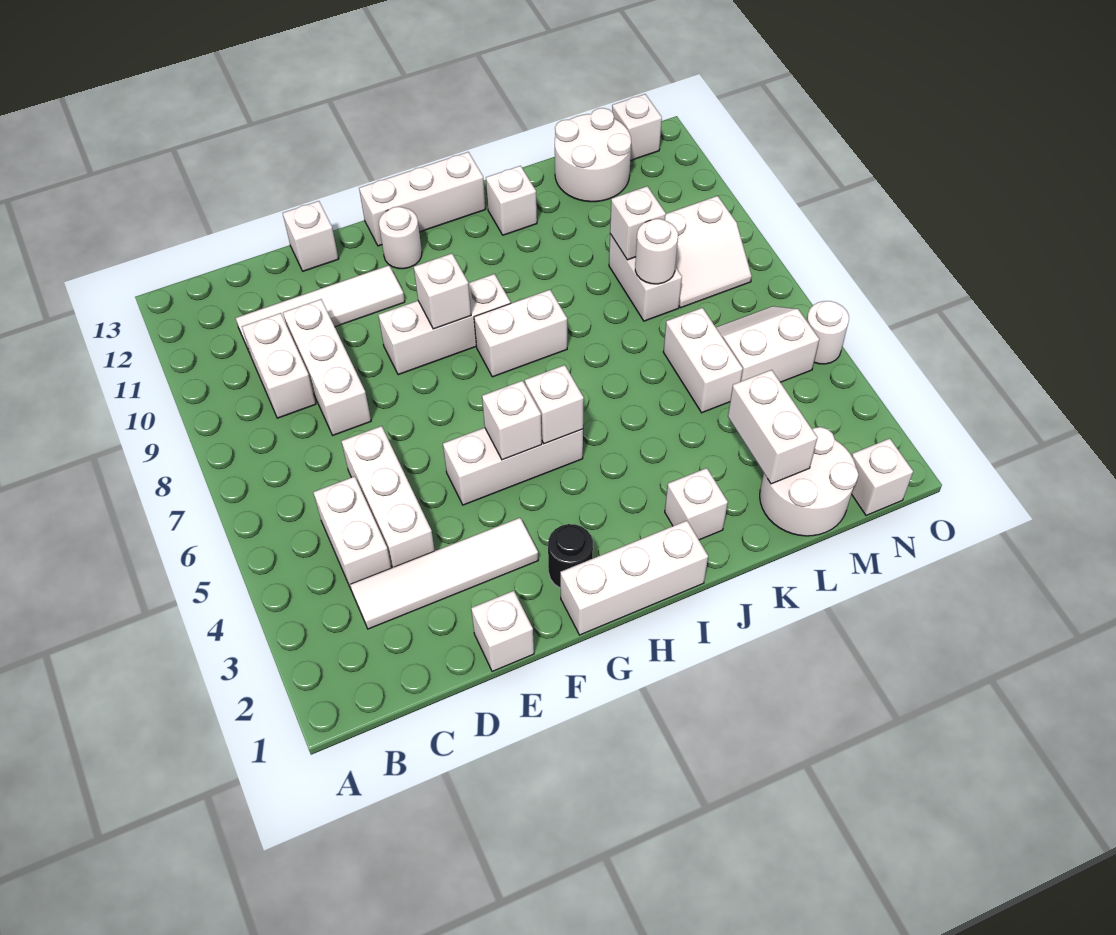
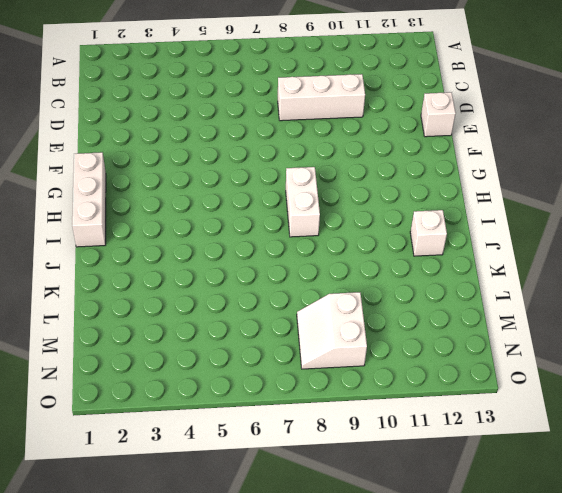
none -> white 1x4 tile [350,518,538,629]
none -> white 1x2 brick [313,476,391,589]
none -> white 1x2 brick [242,313,316,418]
none -> white 1x4 tile [236,265,405,353]

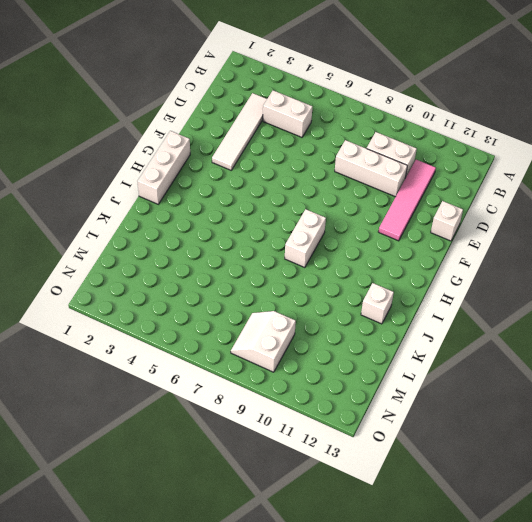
pink 1x4 tile [378,160,436,241] -> white 1x4 tile [236,265,405,353]
none -> white 1x3 brick [341,426,435,568]
none -> white 1x1 brick [471,591,534,671]
none -> white 1x3 brick [443,428,583,505]
none -> white 1x3 brick [378,274,511,375]

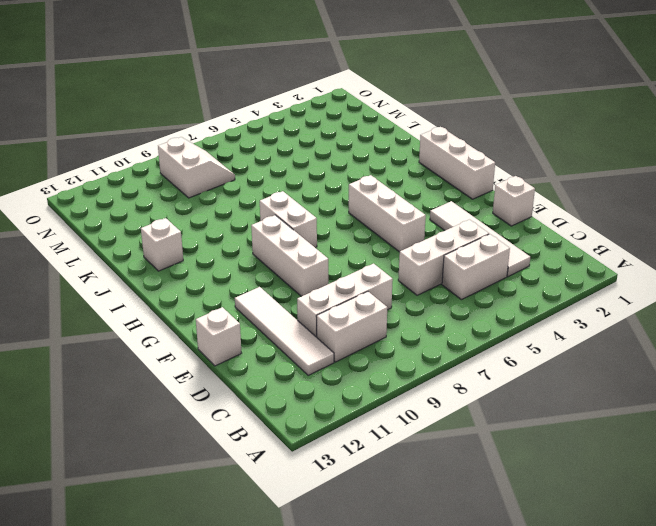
none -> black 1x1 round brick [548,524,593,588]
none -> white 1x1 round brick [379,207,422,269]
none -> white 1x3 brick [359,152,485,246]
none -> white 1x1 brick [665,468,728,540]

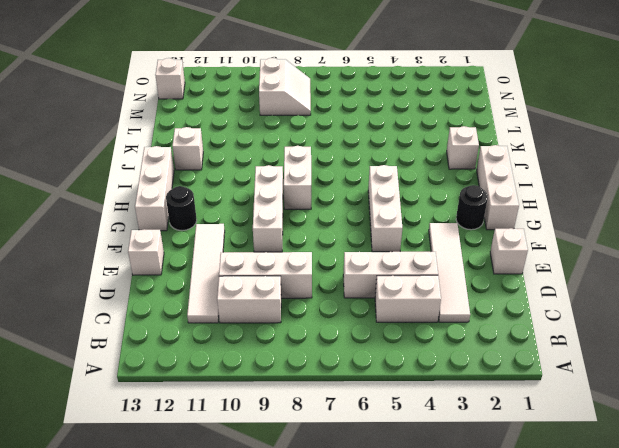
black 1x1 round brick [166,186,197,231] -> white 1x1 round brick [379,207,422,269]
none -> white 2x2 round brick [760,427,859,536]
none -> white 1x2 brick [663,308,743,413]
none -> white 1x2 brick [609,234,682,321]
none -> white 2x2 round brick [555,108,631,202]

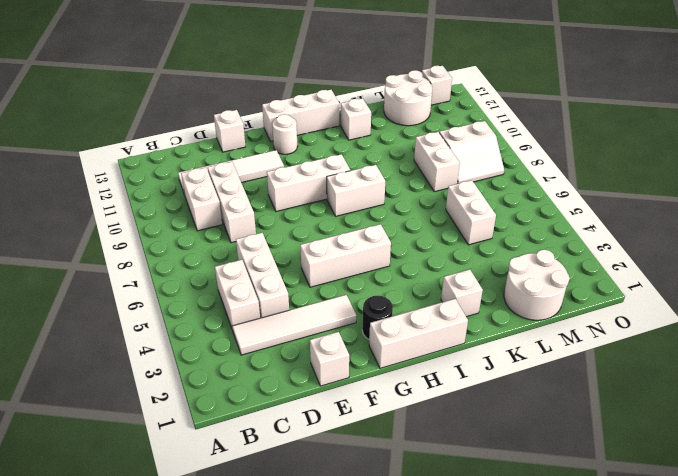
none -> white 2x2 slope [716,306,819,382]
none -> white 1x1 brick [852,438,913,515]
none -> white 1x1 round brick [807,301,849,364]
none -> white 1x1 brick [482,381,542,460]

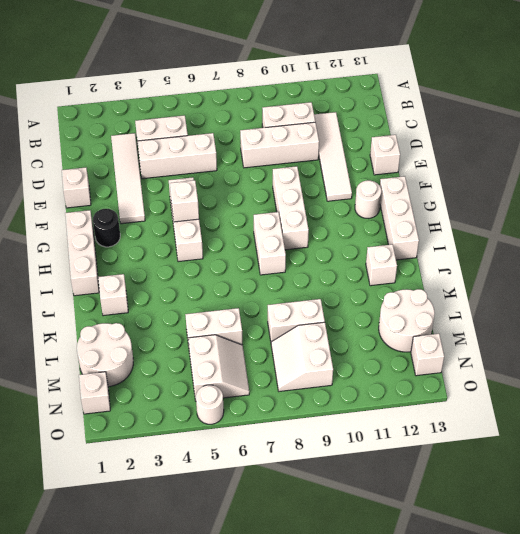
none -> white 1x1 brick [414,253,471,329]
none -> white 1x1 brick [525,365,584,444]
none -> white 1x2 brick [728,370,817,484]
none -> white 1x1 round brick [635,219,678,284]

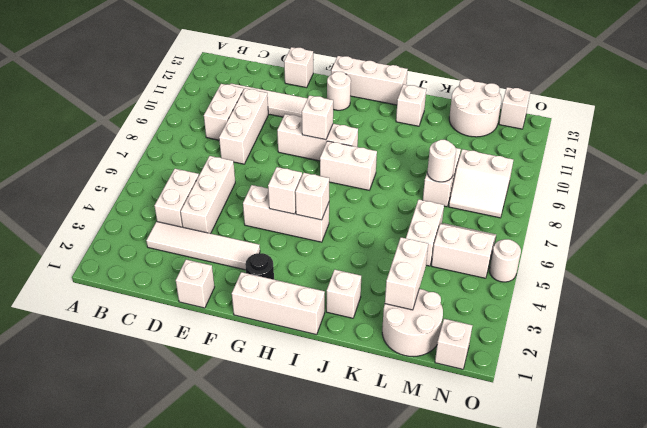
none -> white 1x1 brick [610,186,666,260]

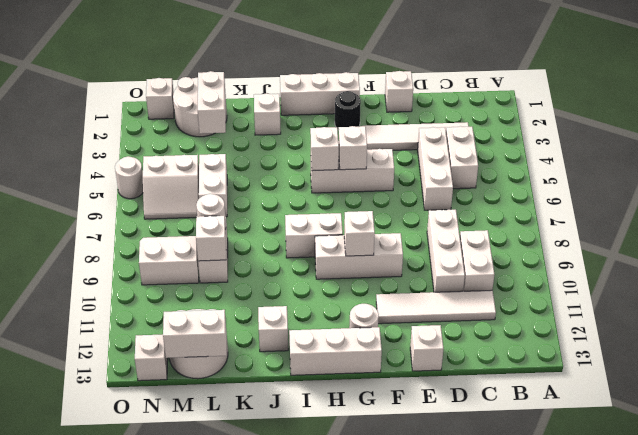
white 1x2 brick [163,310,227,358] -> none

